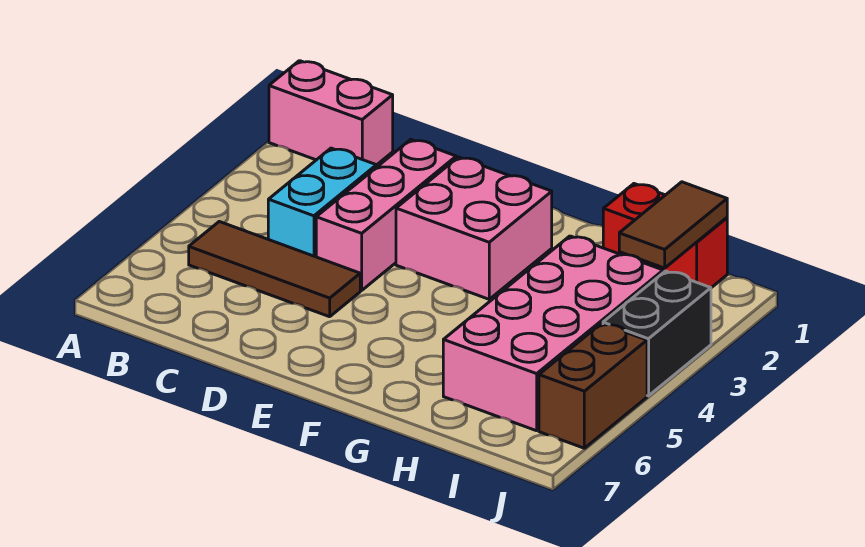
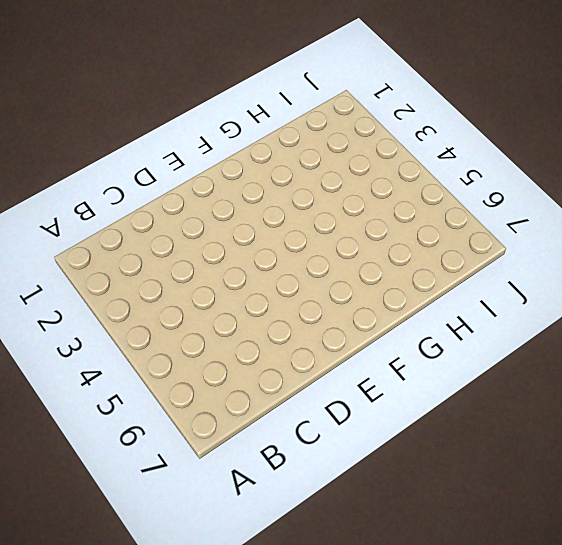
none -> pink 1x2 brick [269,61,393,165]
none -> brown 1x3 tile [189,222,360,317]

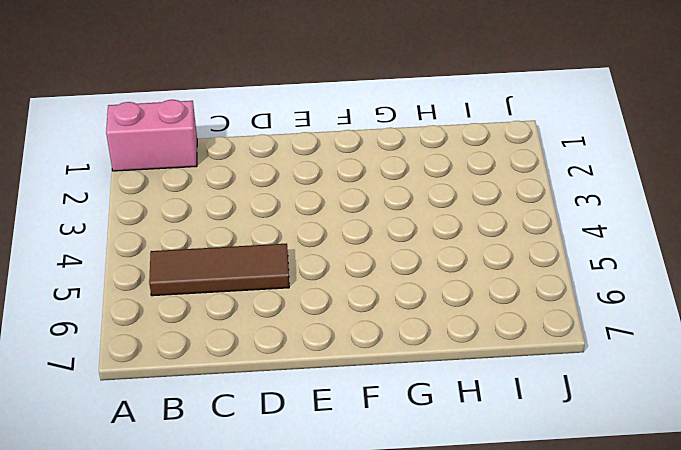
none -> cyan 1x2 brick [268,148,376,257]
none -> pink 1x3 brick [316,140,456,290]

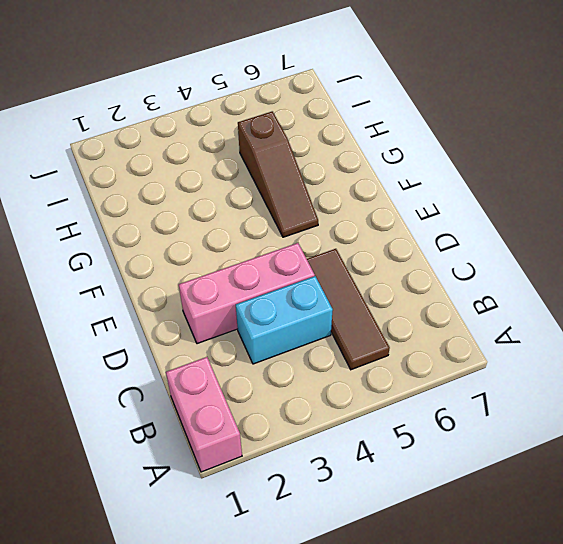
brown 1x3 slope [238,111,318,237] -> pink 2x4 brick [443,236,663,431]
none -> pink 2x2 brick [396,157,552,299]
none -> red 1x2 brick [603,184,727,288]

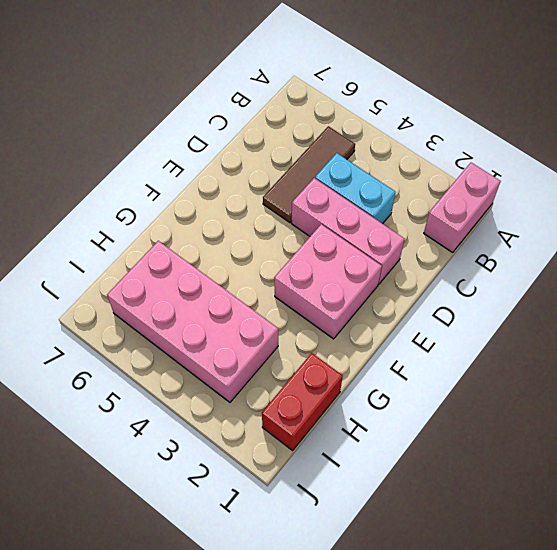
none -> black 1x2 brick [603,271,711,396]
none -> brown 1x2 brick [539,324,647,448]

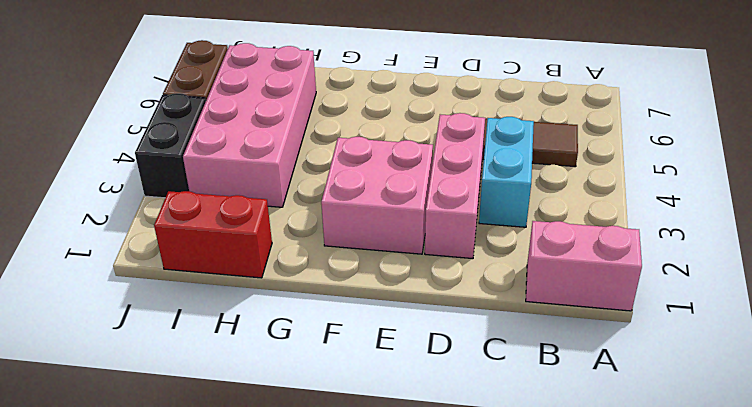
none -> brown 1x2 tile [619,182,727,268]

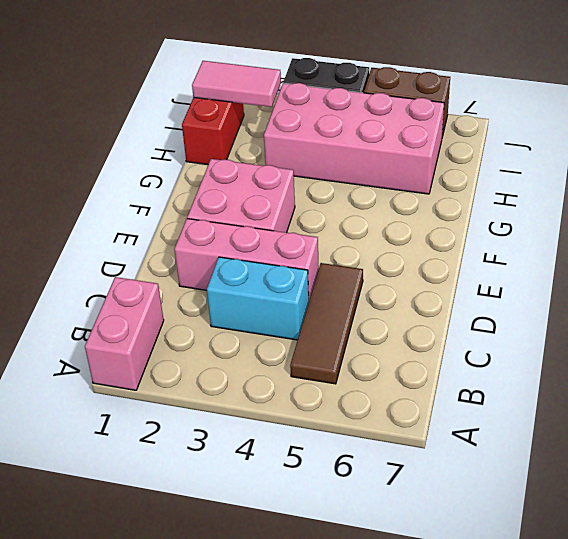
pink 1x2 tile [192,61,281,107] -> brown 1x2 tile [619,182,727,268]

